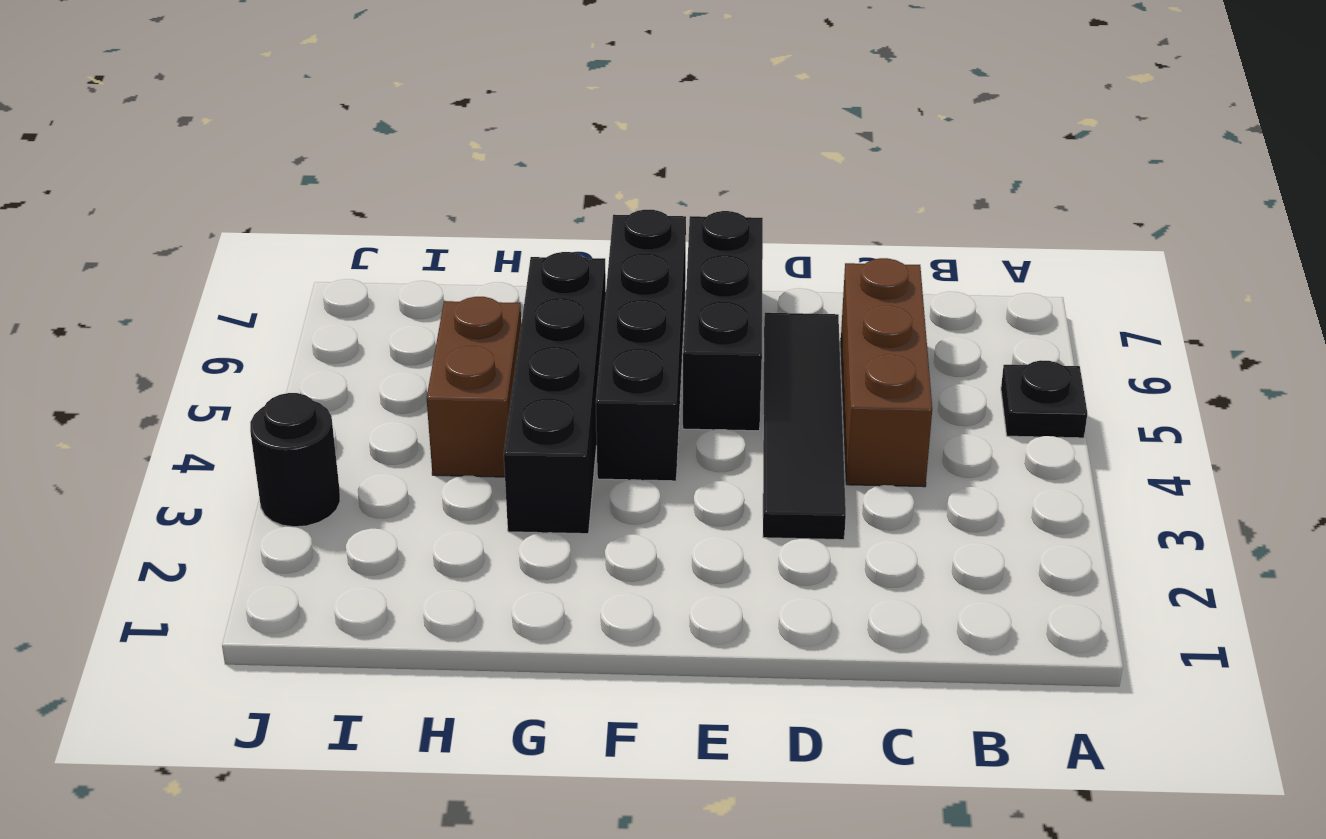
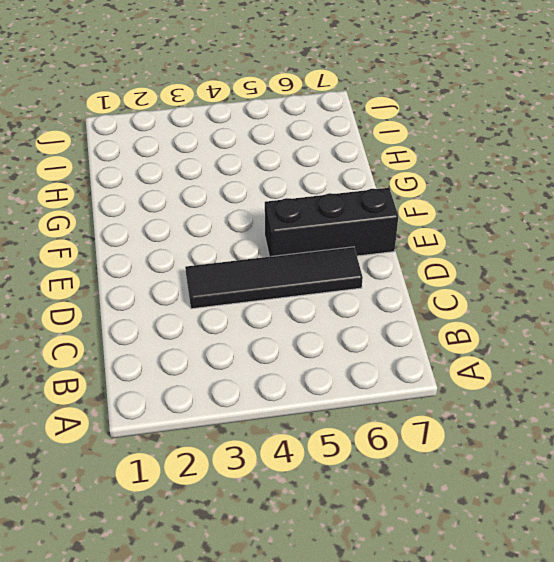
none -> black 1x1 plate [1001,360,1087,438]
none -> brown 1x3 brick [841,258,932,487]

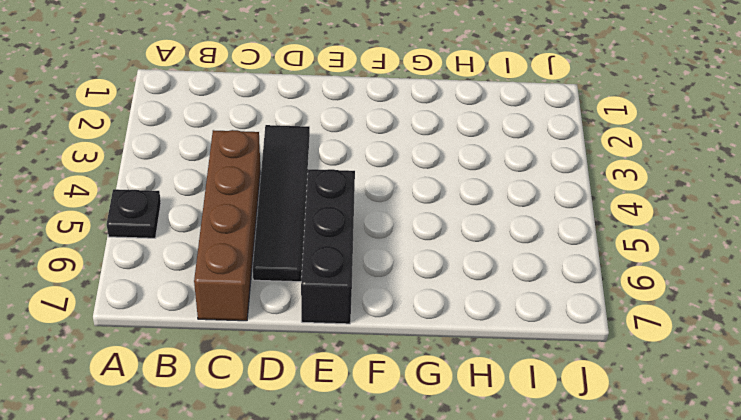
brown 1x4 brick [194,130,260,321] -> brown 1x3 brick [841,258,932,487]
none -> black 1x4 brick [596,210,686,481]
none -> black 1x4 brick [504,252,606,534]

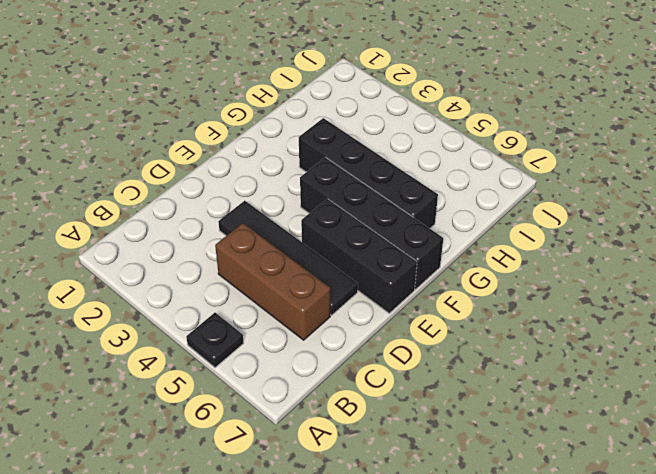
none -> brown 1x2 brick [427,297,521,477]
none -> black 1x1 round brick [250,393,340,527]

